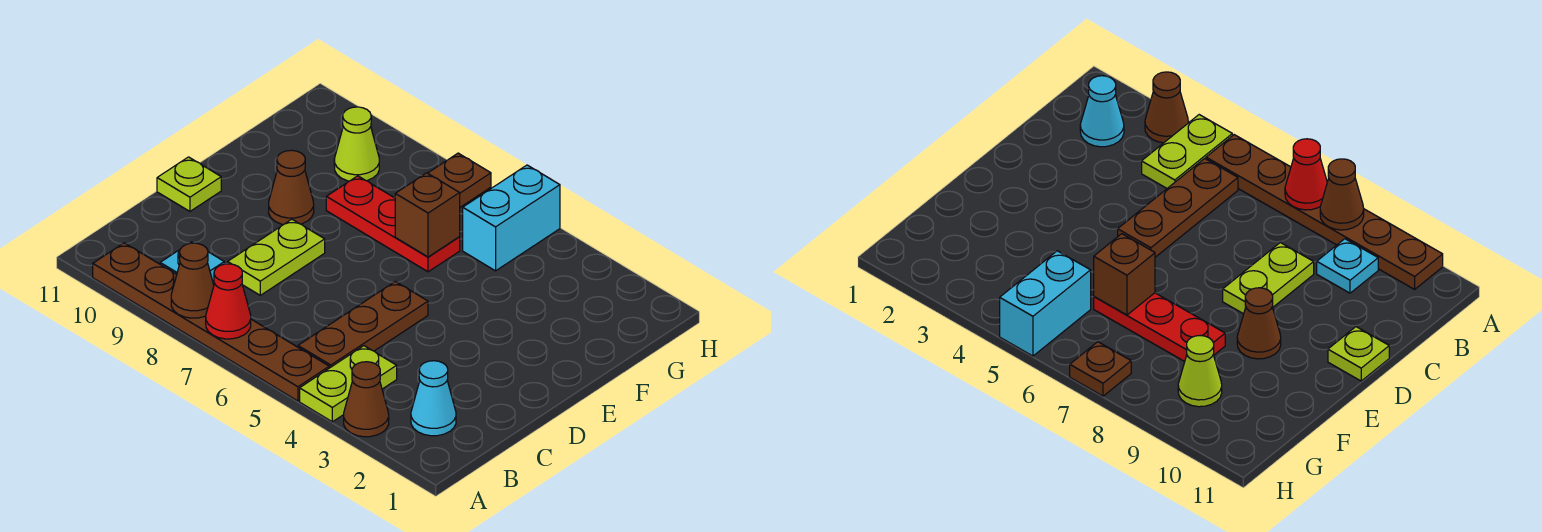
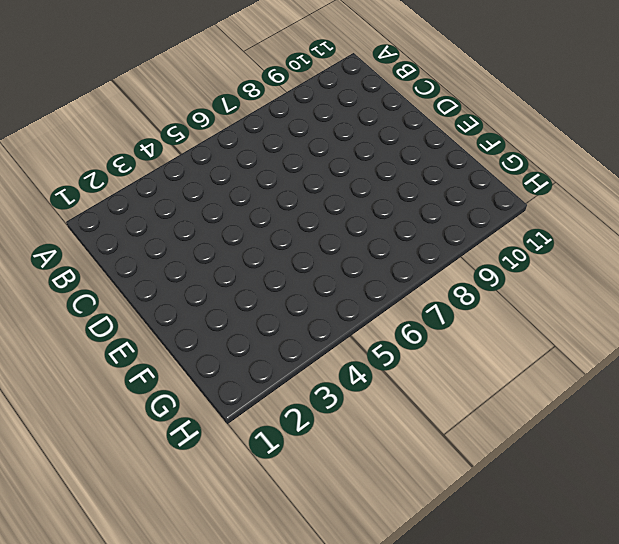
none -> brown 1x1 cone [344,362,389,437]
none -> lime 1x2 plate [300,346,397,422]
none -> brown 1x6 plate [93,243,329,401]

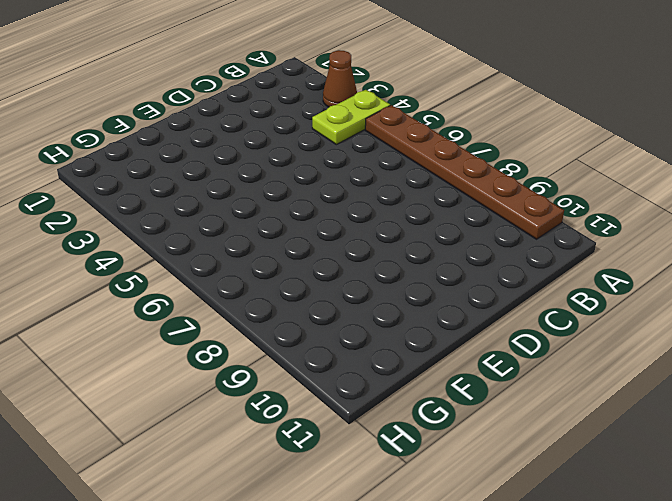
none -> cyan 1x1 cone [411,361,456,436]
none -> brown 1x3 plate [298,281,428,368]
none -> cyan 1x1 plate [160,242,224,283]

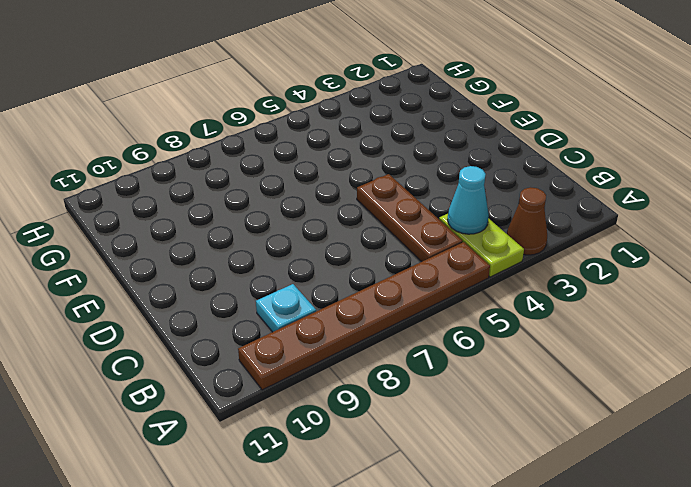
cyan 1x1 cone [447,166,489,234] -> cyan 1x1 cone moved to [411,361,456,436]
none -> lime 1x2 plate [228,219,325,295]
none -> lime 1x1 plate [157,157,221,211]
none -> brown 1x1 cone [269,150,314,225]

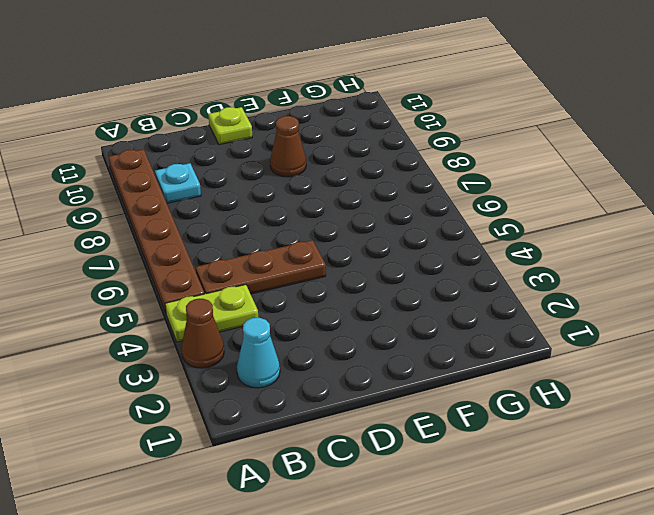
none -> lime 1x2 plate [228,219,325,295]
none -> red 1x3 plate [326,176,460,272]
none -> cyan 1x2 brick [463,165,560,271]

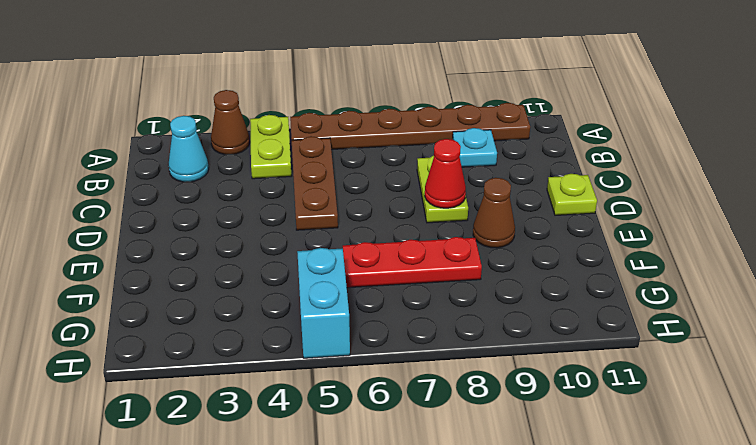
red 1x1 cone [425,139,466,208] -> red 1x1 cone moved to [206,264,251,339]
none -> lime 1x1 cone [334,107,379,181]
none -> brown 1x1 plate [428,153,491,207]
none -> brown 1x1 cone [171,243,214,318]

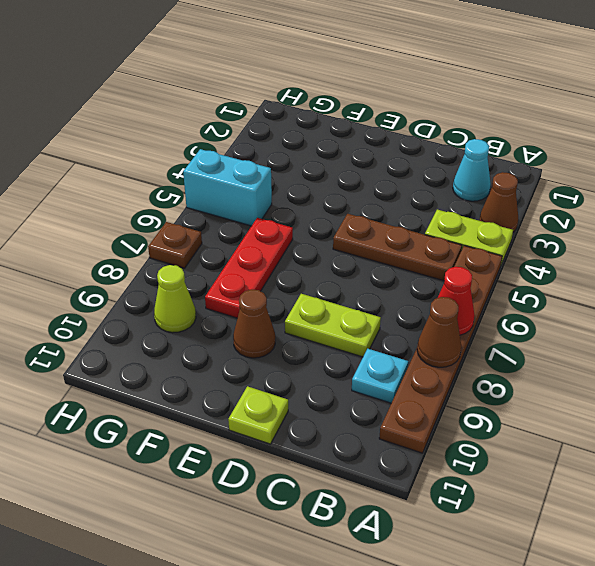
none -> brown 1x1 brick [395,173,460,257]

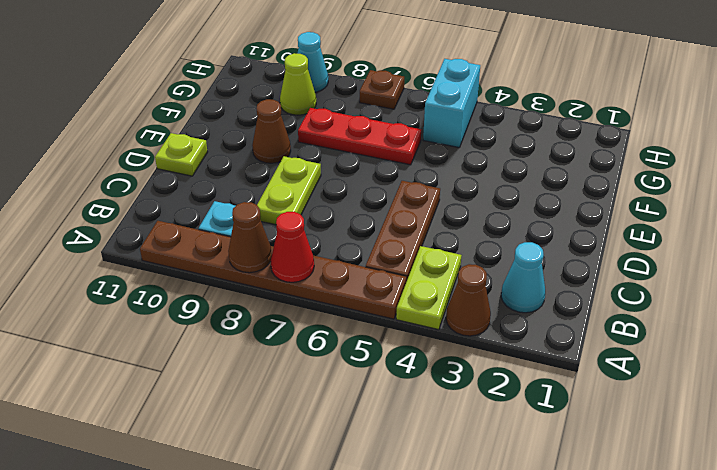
cyan 1x1 cone [297,32,328,92] -> none
none -> brown 1x1 brick [395,173,460,257]

